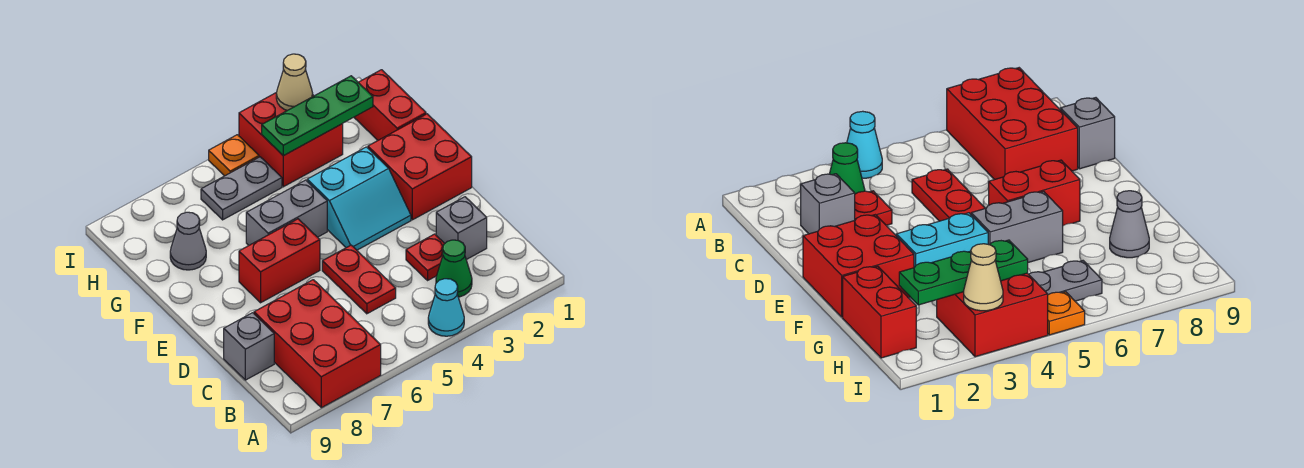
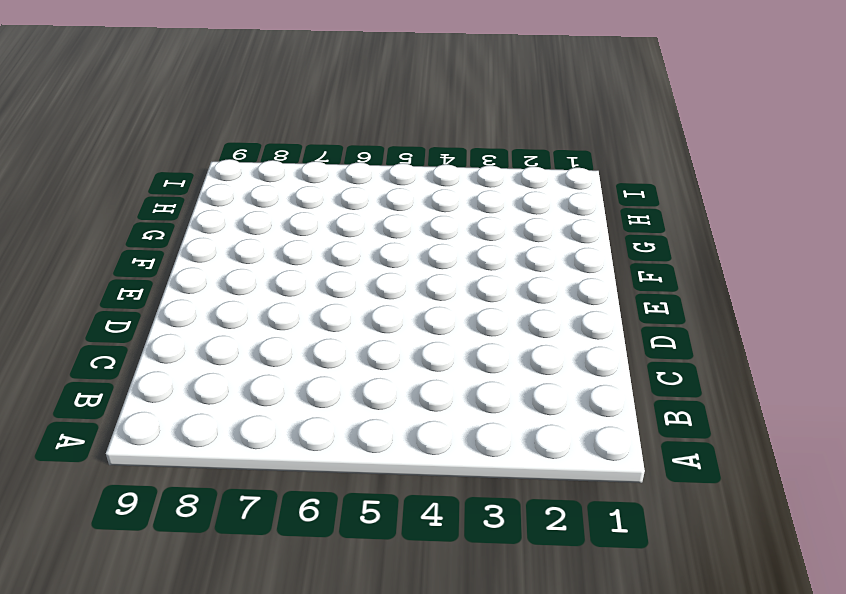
none -> cyan 1x1 cone [428,279,464,336]
none -> red 2x3 brick [254,280,381,408]
none -> green 1x1 cone [436,240,472,297]

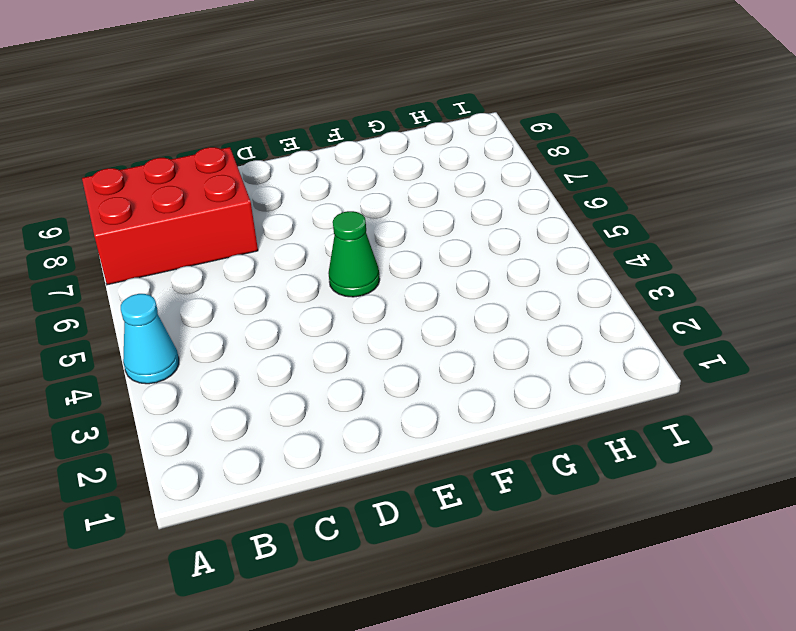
green 1x1 cone [328,211,380,297] -> green 1x1 cone moved to [436,240,472,297]
none -> grey 1x1 brick [436,197,487,260]
none -> red 1x1 plate [406,234,445,280]
none -> red 1x2 plate [322,245,396,314]

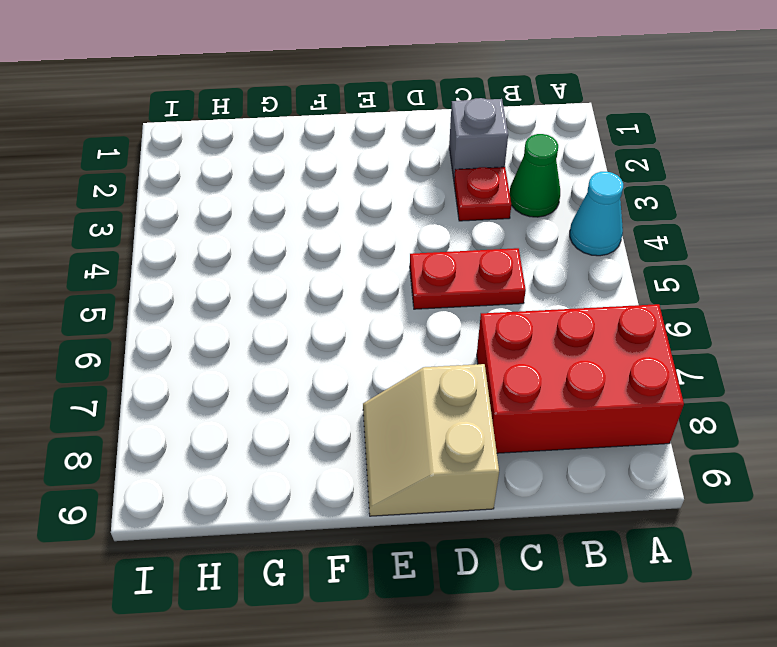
tan 2x2 slope [363,364,499,516] -> none
none -> grey 1x1 brick [224,313,274,380]
none -> red 2x2 brick [368,114,472,220]
none -> cyan 2x2 slope [307,147,411,250]

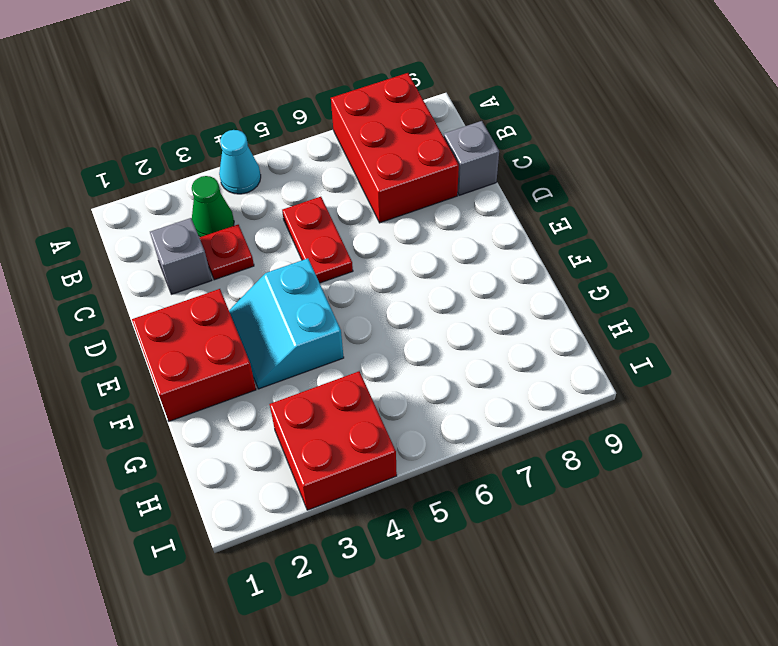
cyan 2x2 slope [229,258,344,389] -> cyan 2x2 slope turned to [307,147,411,250]
none -> red 1x2 brick [239,219,320,303]
none -> grey 1x2 brick [246,180,327,245]
none -> red 1x2 brick [354,70,426,140]

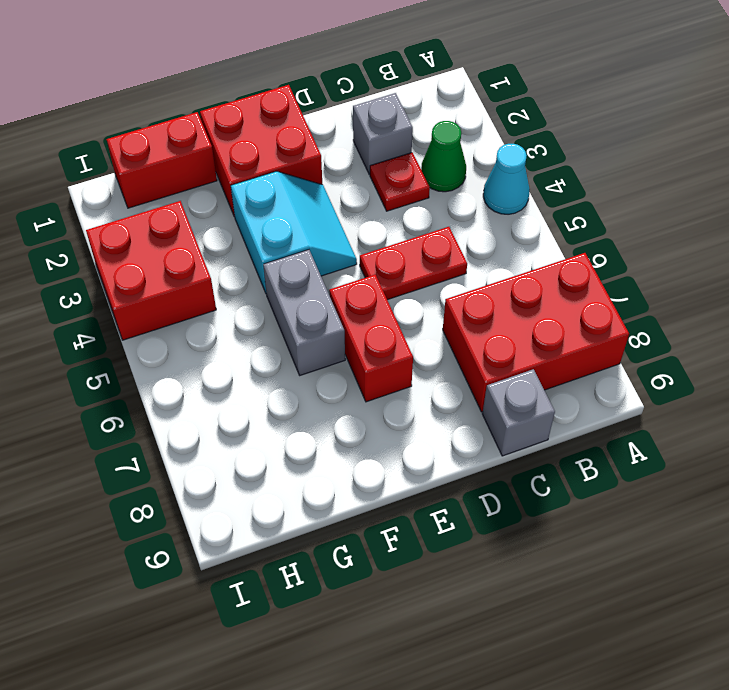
none -> grey 1x1 cone [170,212,206,270]
none -> grey 1x2 plate [201,157,282,220]
none -> orange 1x1 plate [209,135,259,176]

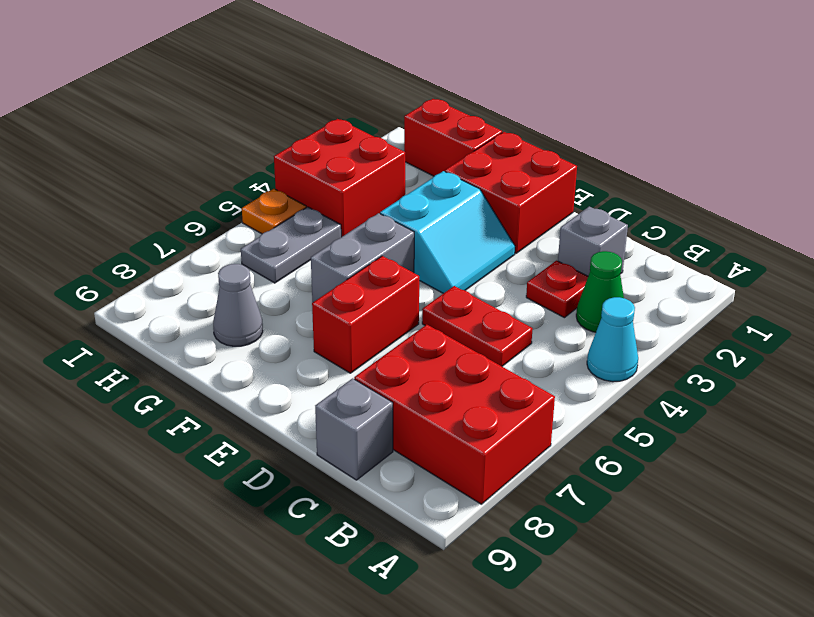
none -> green 1x3 plate [262,76,373,156]
none -> tan 1x1 cone [276,54,313,110]

